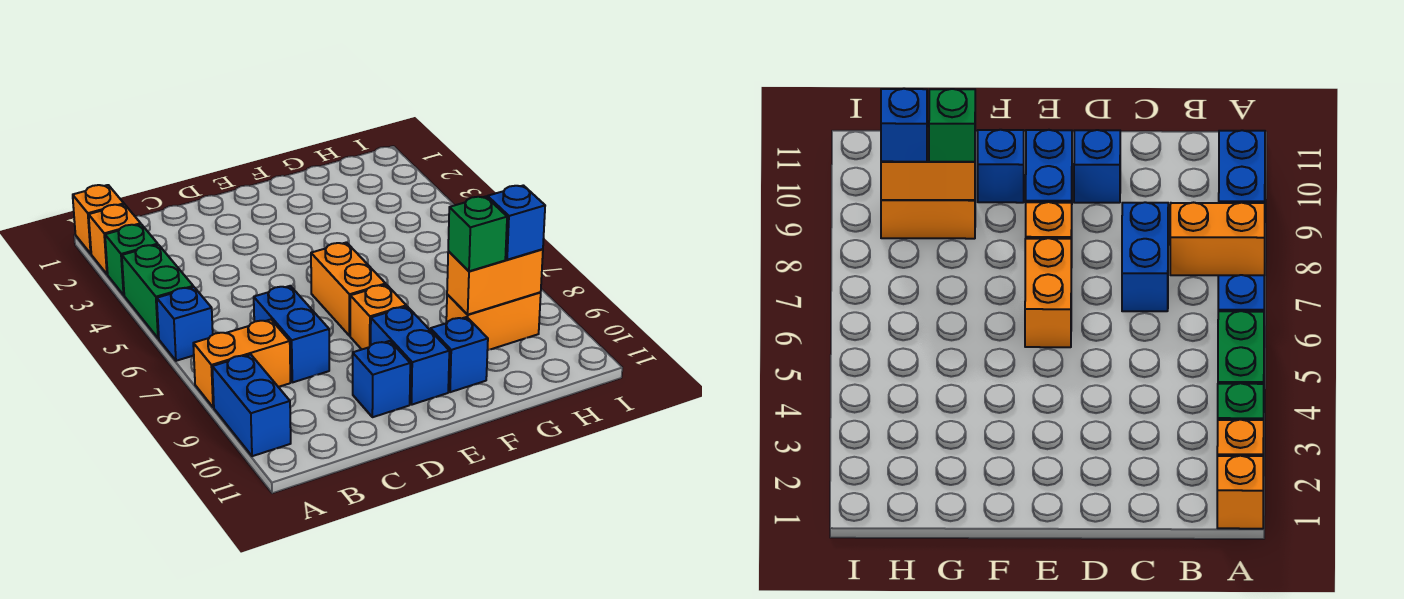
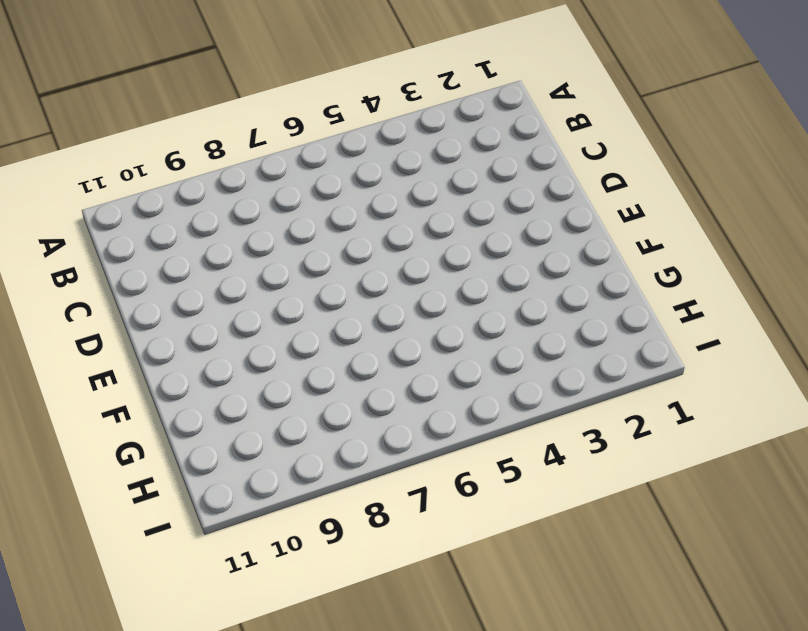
none -> orange 1x1 brick [73,185,124,254]
none -> orange 1x1 brick [89,204,141,274]
none -> green 1x1 brick [105,224,158,295]

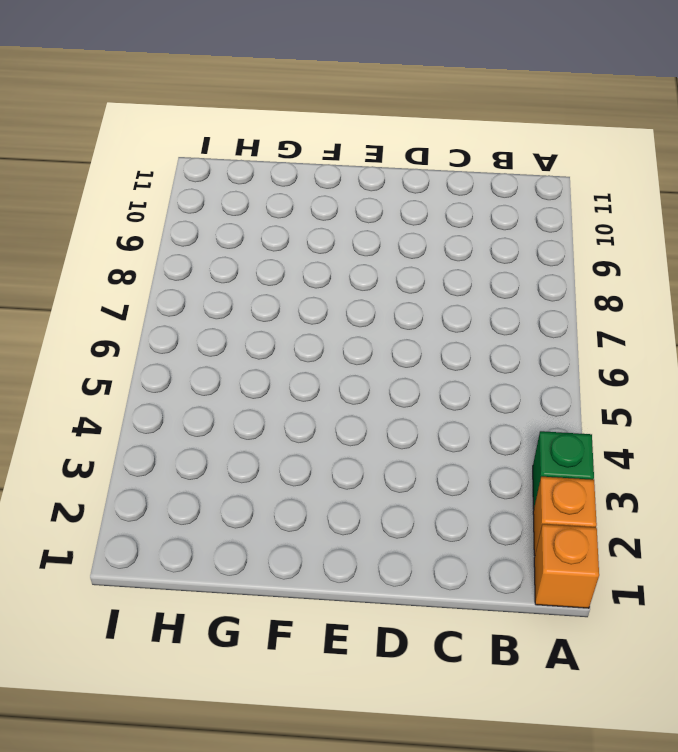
none -> green 1x2 brick [122,245,193,338]
none -> blue 1x1 brick [157,287,213,361]
none -> orange 1x2 brick [193,320,290,407]

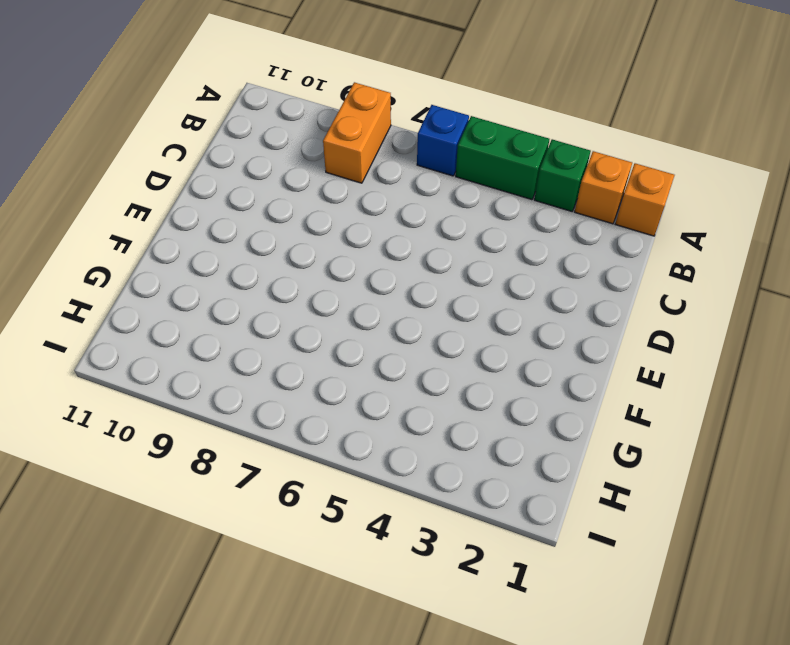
none -> blue 1x2 brick [212,354,291,456]
none -> blue 1x2 brick [254,286,329,382]
none -> blue 1x1 brick [353,341,410,417]

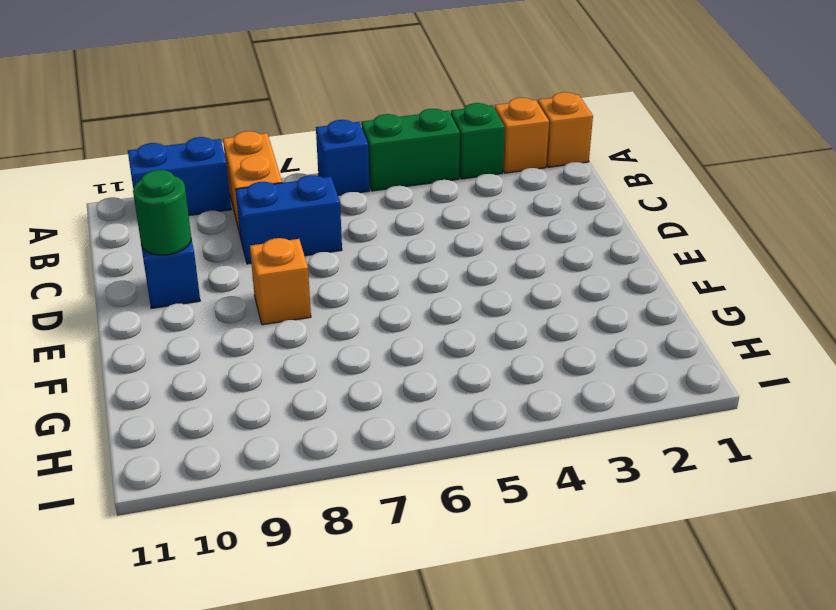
green 1x1 round brick [133,170,191,255] -> none
none -> orange 1x2 brick [311,242,386,336]
none -> blue 1x2 brick [371,306,449,405]
none -> blue 1x1 brick [430,317,488,392]

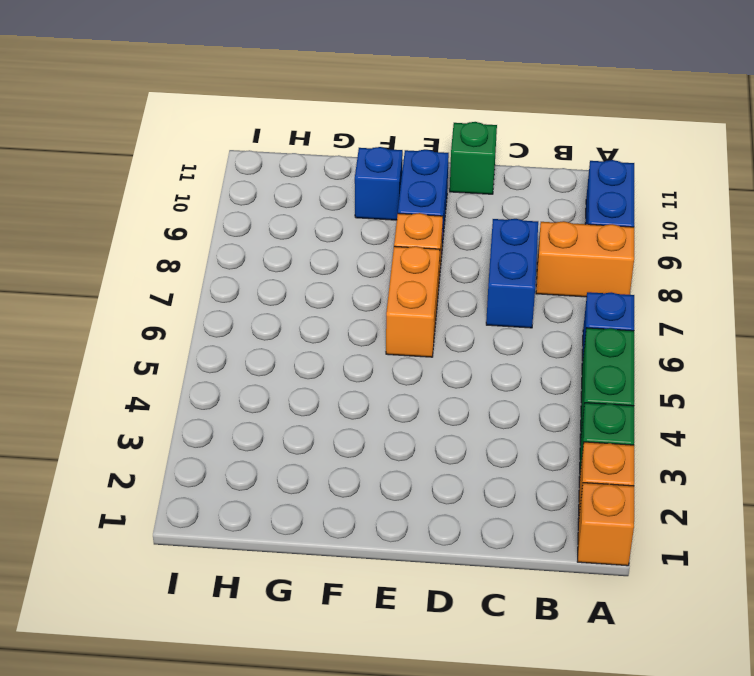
green 1x1 brick [450,122,497,194] -> green 1x1 brick moved to [448,196,507,271]
none -> blue 1x1 brick [353,341,410,417]
none -> orange 1x2 brick [446,292,541,350]
none -> orange 1x2 brick [447,249,543,315]

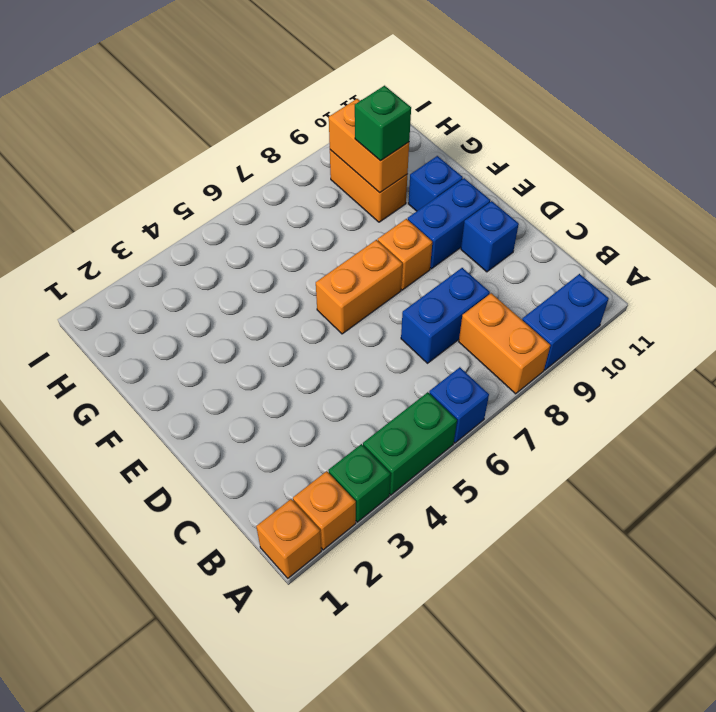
none -> blue 1x1 brick [488,185,545,260]

